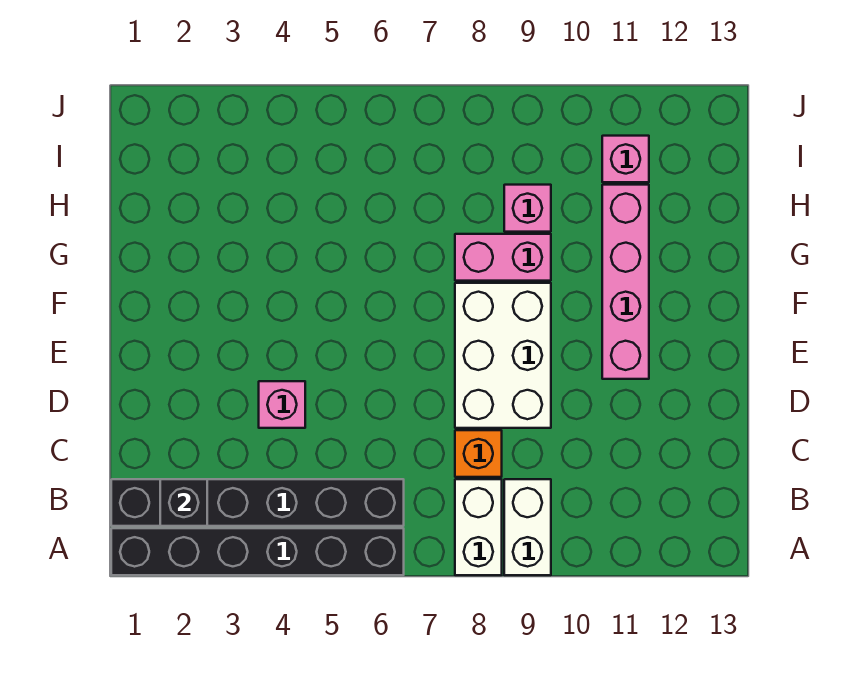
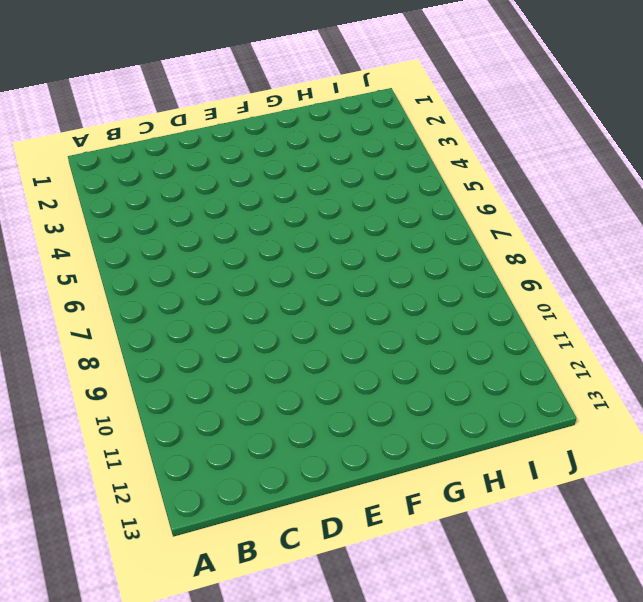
none -> black 1x6 brick [111,528,404,575]
none -> white 1x2 brick [455,479,502,575]
none -> white 1x2 brick [504,479,551,575]

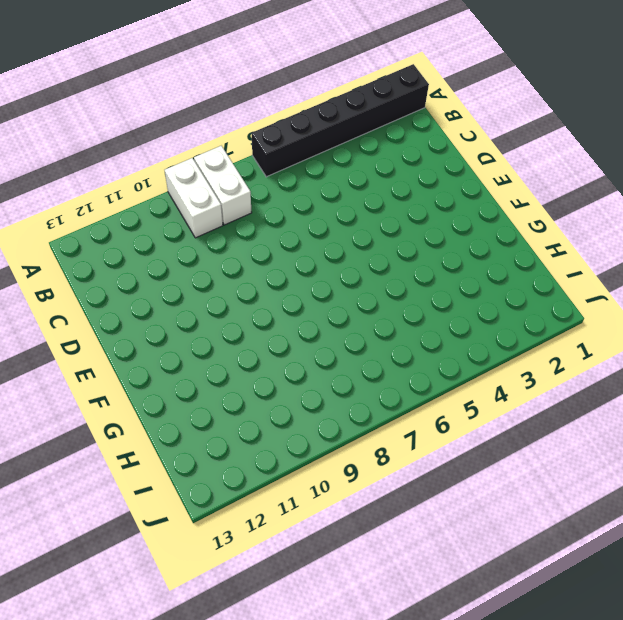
none -> black 1x6 brick [111,479,404,526]
none -> orange 1x1 brick [455,430,502,477]
none -> pink 1x1 brick [259,381,305,428]

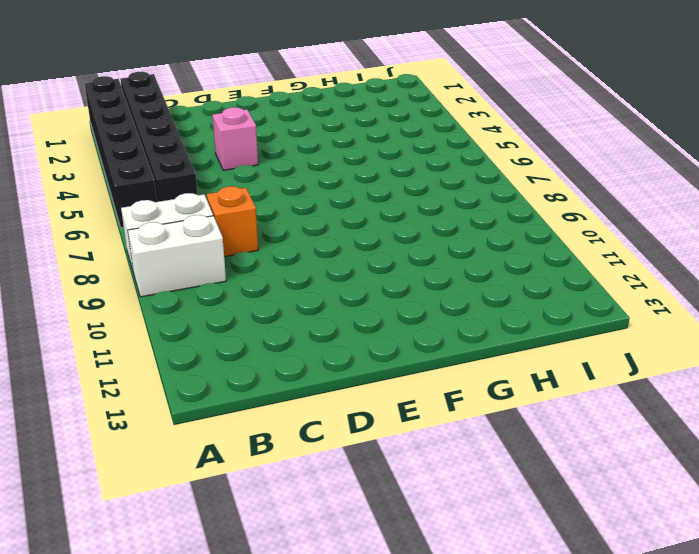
none -> white 2x3 brick [455,283,551,428]
none -> pink 1x4 brick [602,185,649,379]
none -> pink 1x2 brick [455,234,551,281]

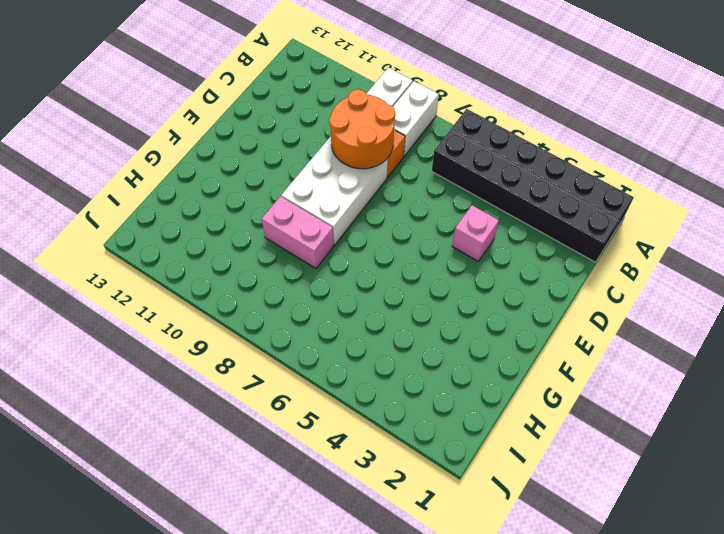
orange 2x2 round brick [329,89,395,169] -> none
none -> pink 1x4 brick [602,185,649,379]
none -> pink 1x1 brick [504,185,551,232]
none -> pink 1x1 brick [602,136,649,182]

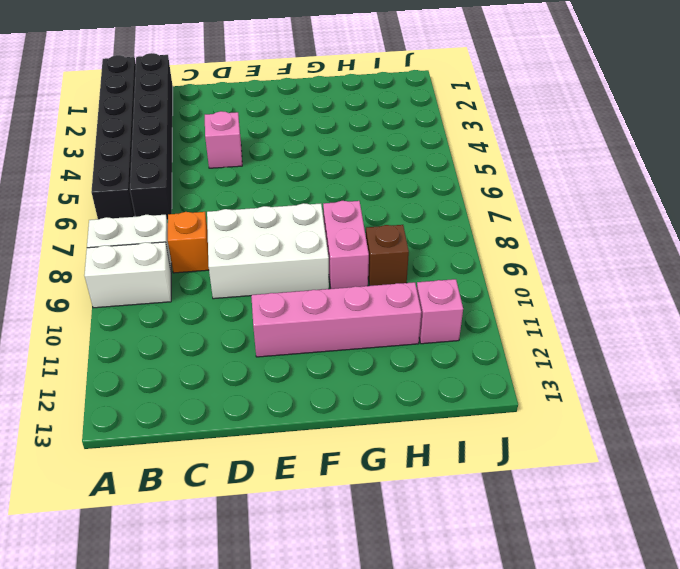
brown 1x1 brick [366,225,409,286] -> pink 1x1 brick [504,185,551,232]
none -> black 1x1 brick [160,479,207,526]

